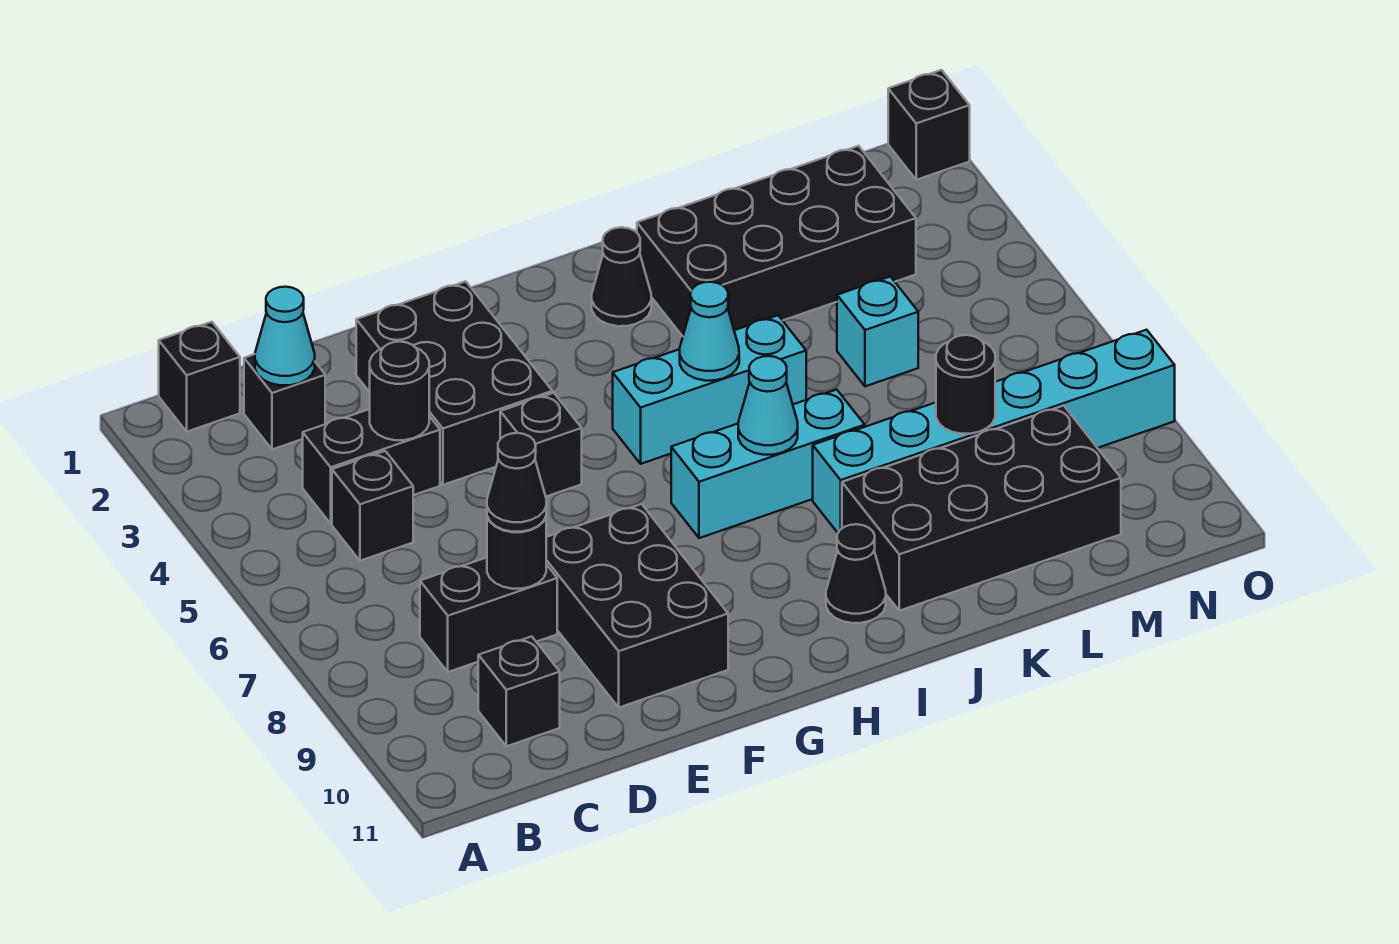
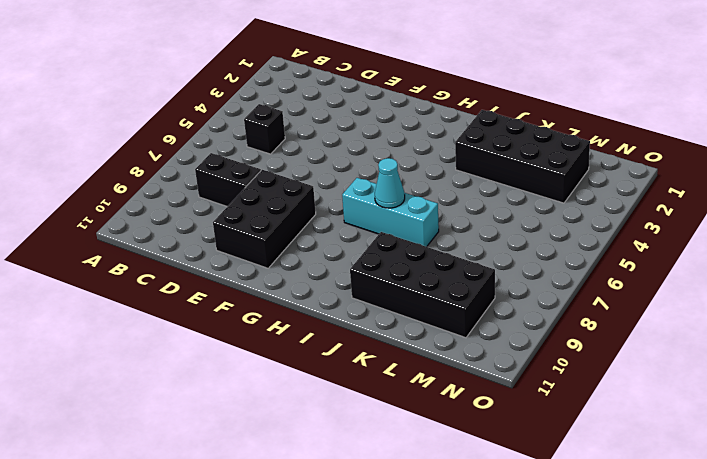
none -> black 1x1 brick [159,322,240,432]
none -> black 1x1 brick [244,354,325,449]
none -> black 1x2 brick [303,409,440,524]

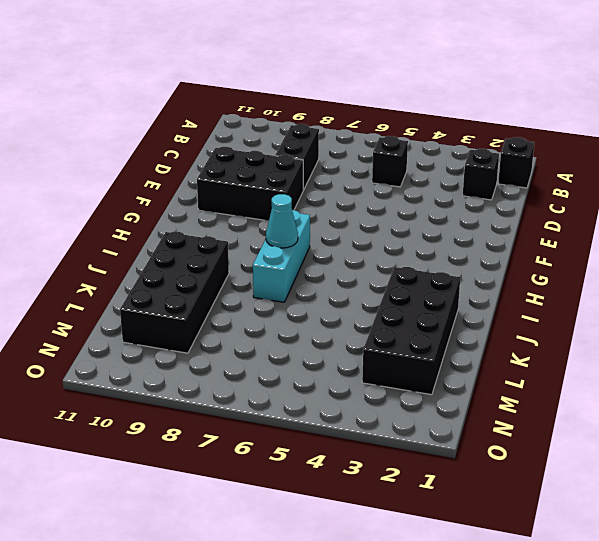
none -> black 1x2 brick [303,409,440,524]
none -> black 1x1 brick [478,636,560,746]
none -> black 2x3 brick [356,281,552,485]

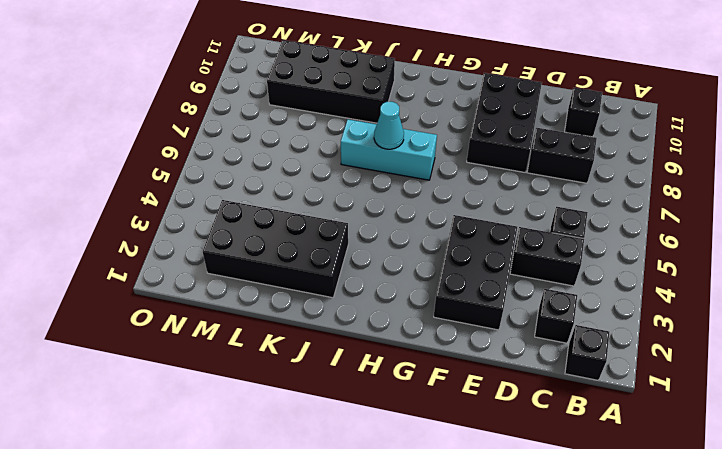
none -> black 1x1 brick [500,393,582,497]
none -> cyan 1x3 brick [613,315,806,464]
none -> black 1x1 cone [592,227,651,326]

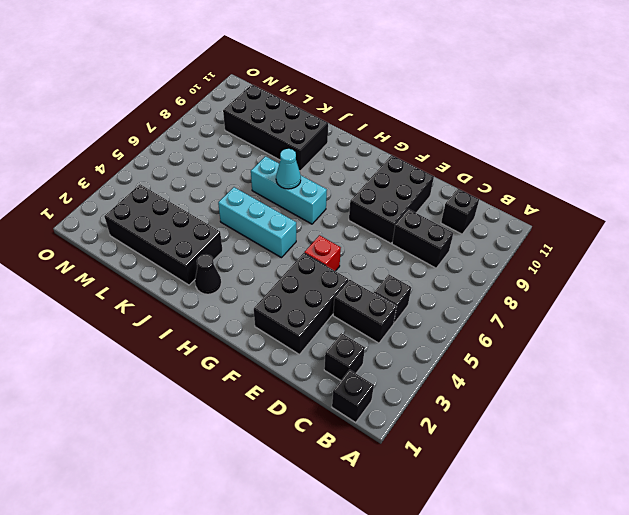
red 1x1 brick [304,235,341,271] -> black 1x1 brick [500,393,582,497]
none -> black 1x1 cone [826,524,886,623]
none -> cyan 1x6 brick [813,330,1175,533]
none -> cyan 1x1 brick [837,277,918,386]

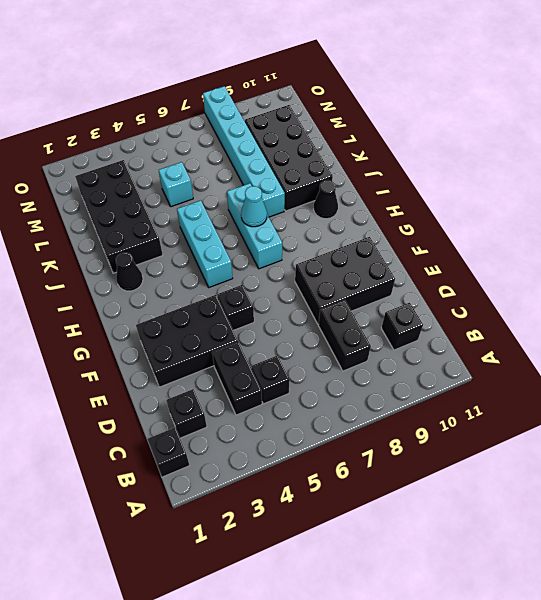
none -> black 1x1 brick [888,70,970,180]
none -> cyan 1x1 cone [255,287,315,385]
none -> black 1x1 round brick [370,342,429,440]

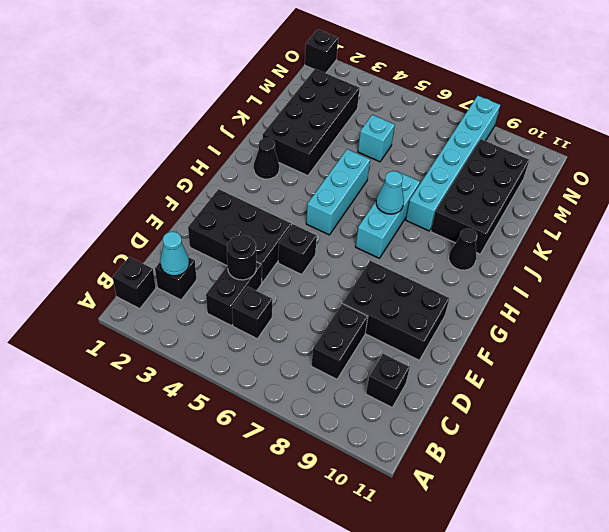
none -> black 1x1 round brick [487,517,546,589]
none -> cyan 1x1 cone [680,282,739,381]
none -> black 1x1 round brick [936,335,995,434]

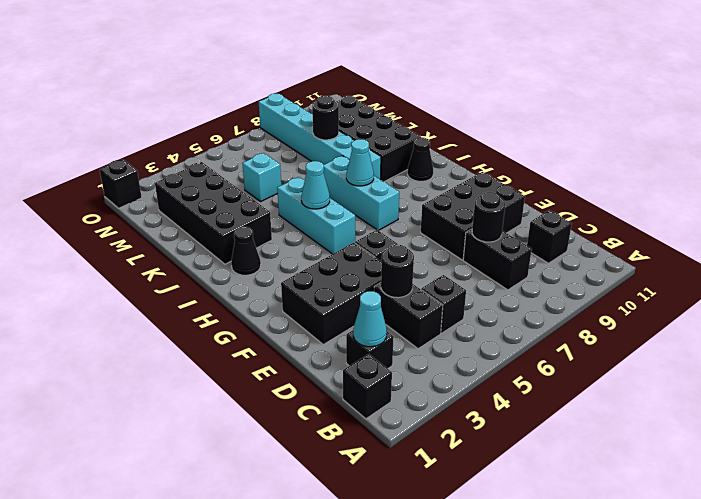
none -> black 1x1 cone [487,433,546,532]

